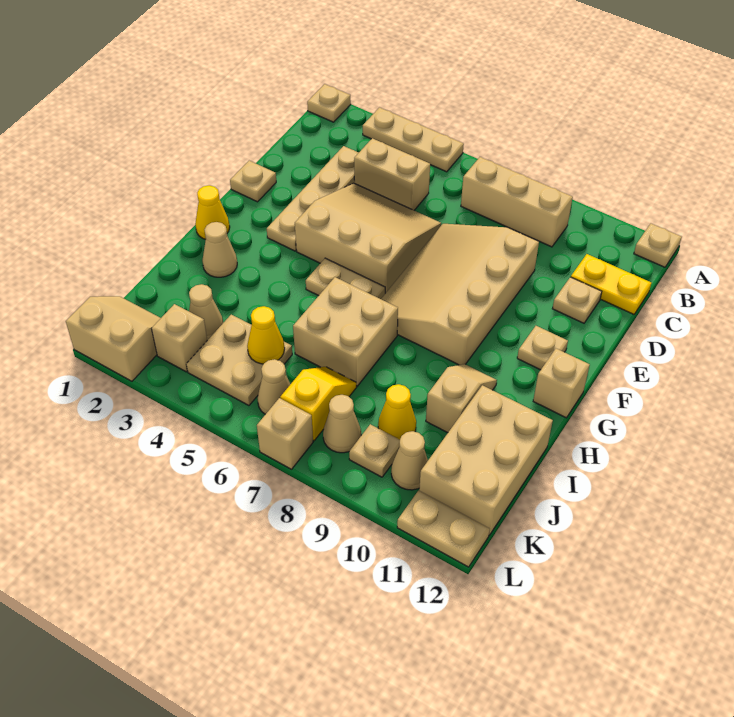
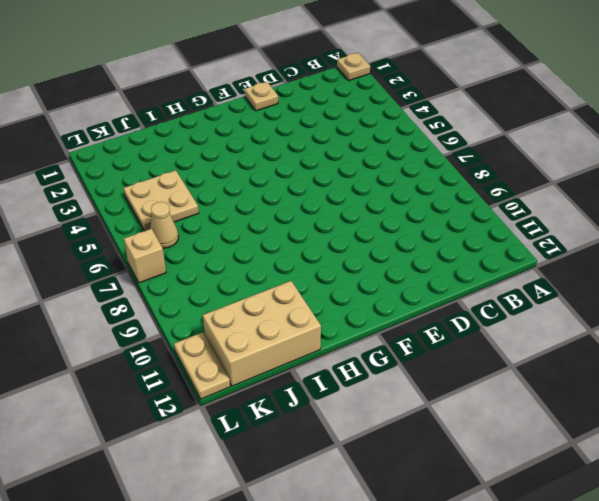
none -> tan 1x3 plate [363,108,464,172]
none -> tan 1x1 plate [634,224,682,267]
none -> tan 1x3 brick [461,157,573,247]
none -> tan 1x4 plate [267,146,359,251]

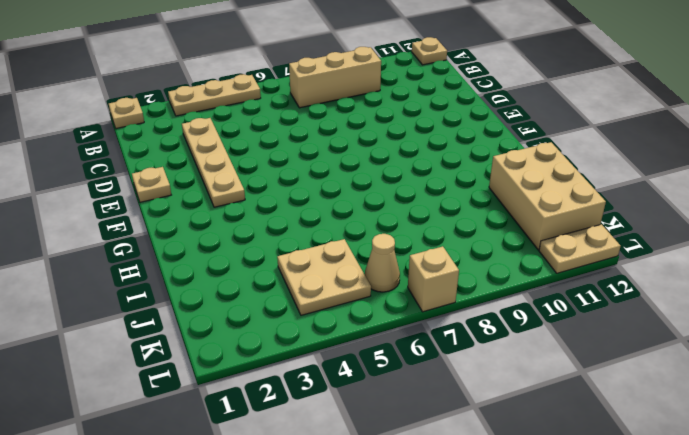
none -> tan 1x2 brick [354,138,430,210]
none -> yellow 1x2 plate [571,254,651,314]
none -> tan 3x3 slope [295,183,441,293]
none -> tan 3x4 slope [381,224,539,365]

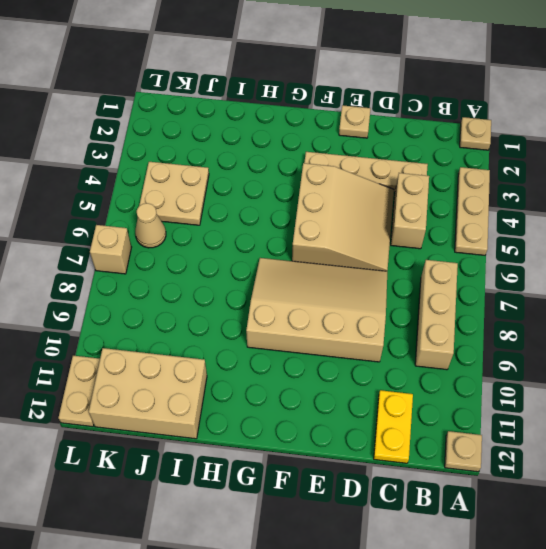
none -> tan 1x1 plate [552,277,602,323]
none -> tan 1x1 plate [517,326,568,370]
none -> yellow 1x1 cone [195,185,230,239]
none -> tan 1x2 plate [306,258,385,299]

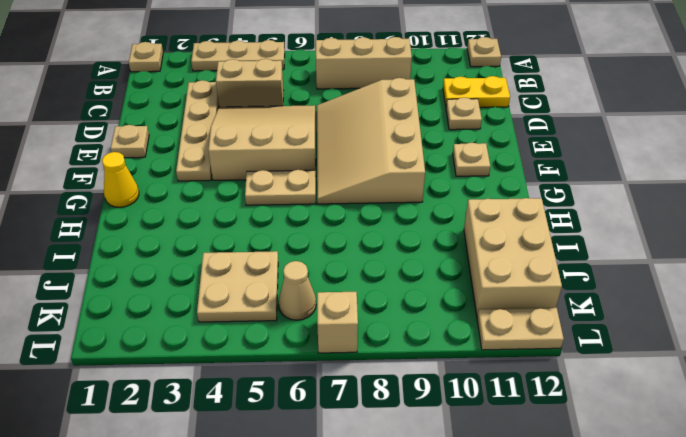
none -> tan 1x1 brick [533,349,590,418]
none -> tan 1x1 cone [202,222,237,277]
none -> tan 2x2 brick [293,277,398,386]
none -> tan 1x2 slope [426,364,497,433]

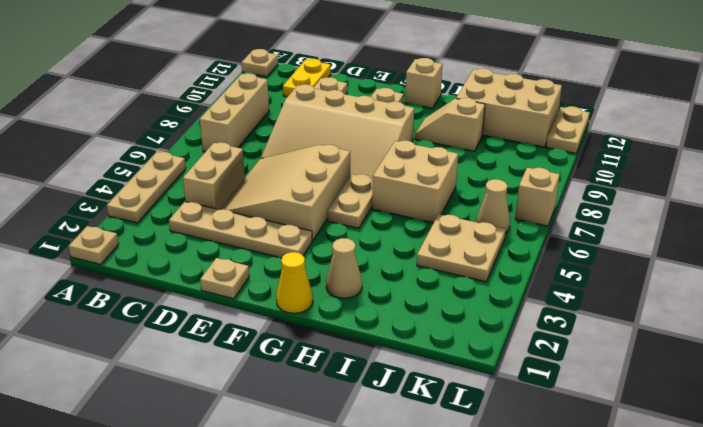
none -> tan 1x1 cone [189,284,223,340]
none -> yellow 1x2 slope [280,367,357,441]
none -> yellow 1x1 cone [378,384,416,440]
none -> tan 2x2 slope [66,296,161,381]

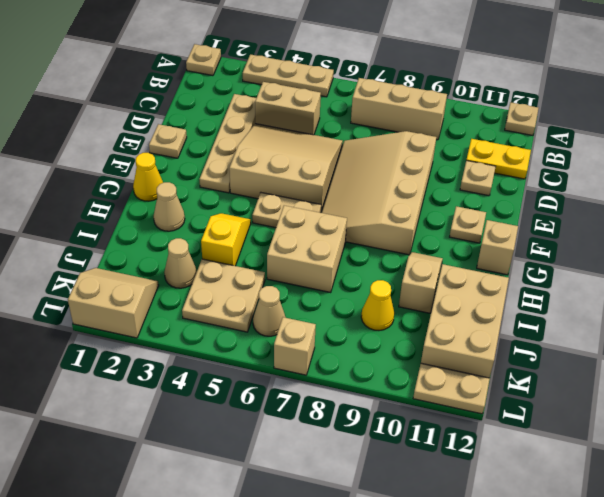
yellow 1x2 slope [201,213,251,266] -> yellow 1x2 slope moved to [280,367,357,441]
none -> tan 1x1 brick [152,304,207,372]
none -> tan 1x1 cone [323,395,361,453]
none -> tan 1x1 plate [349,424,400,477]
none -> tan 1x1 cone [391,431,428,490]

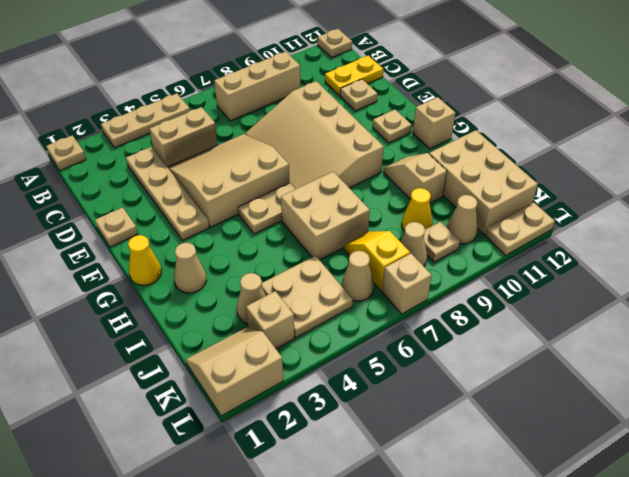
none -> yellow 1x1 cone [247,306,285,364]

